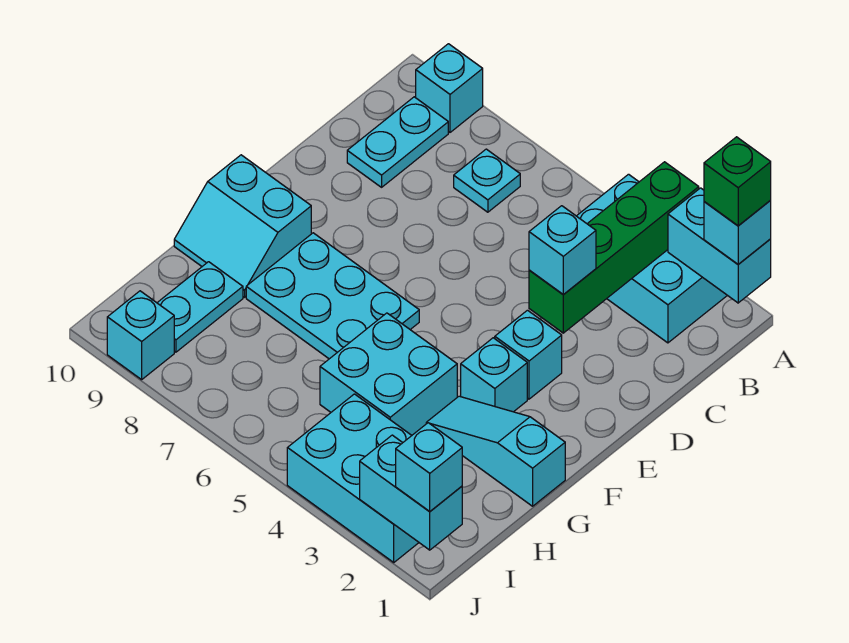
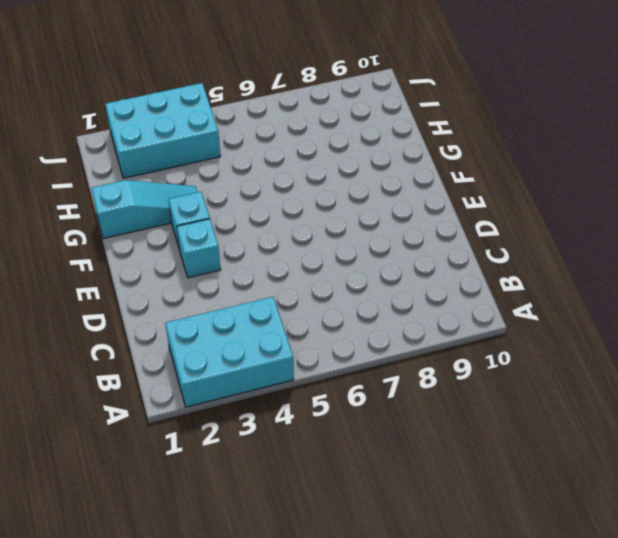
none -> cyan 1x1 brick [416,44,483,132]
none -> cyan 1x1 plate [454,149,520,212]
none -> cyan 1x2 plate [347,97,448,187]

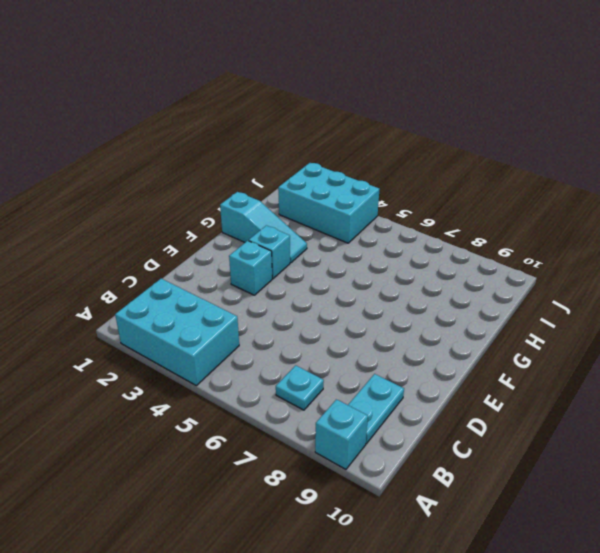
none -> cyan 2x3 plate [246,233,419,359]
none -> cyan 2x2 slope [174,155,311,297]
none -> cyan 2x2 brick [320,313,457,435]

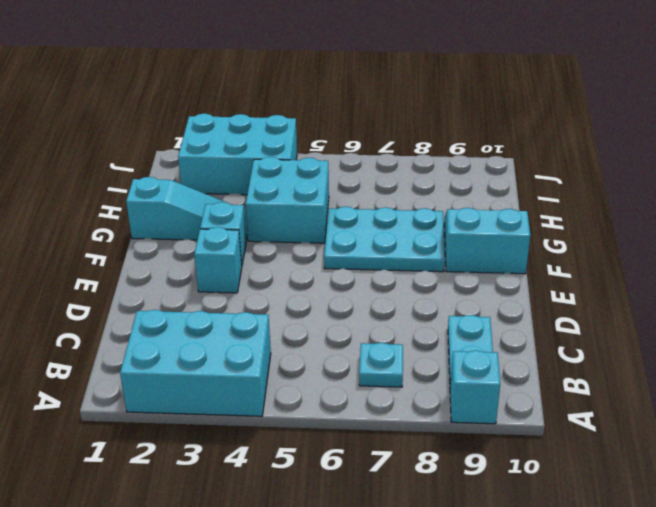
none -> cyan 1x2 plate [157,262,243,352]
none -> cyan 1x1 brick [107,291,174,380]
none -> cyan 1x2 brick [668,188,771,303]

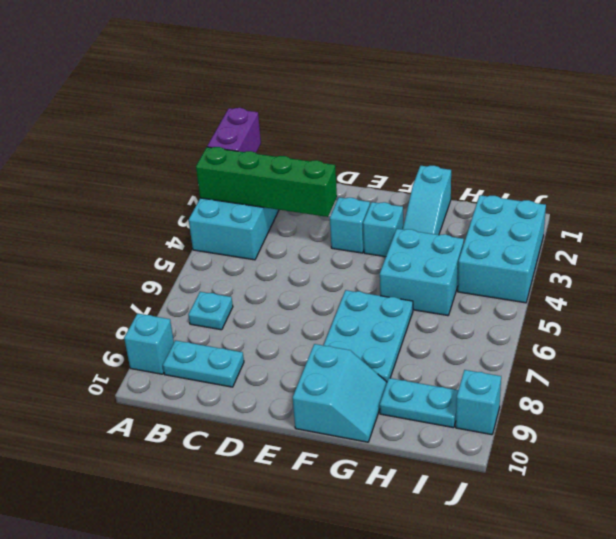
purple 1x2 brick [207,108,261,153] -> cyan 1x2 brick [668,188,771,303]
none -> cyan 1x2 brick [360,435,462,550]
none -> cyan 1x1 brick [704,200,771,264]
none -> cyan 1x1 brick [529,206,596,295]

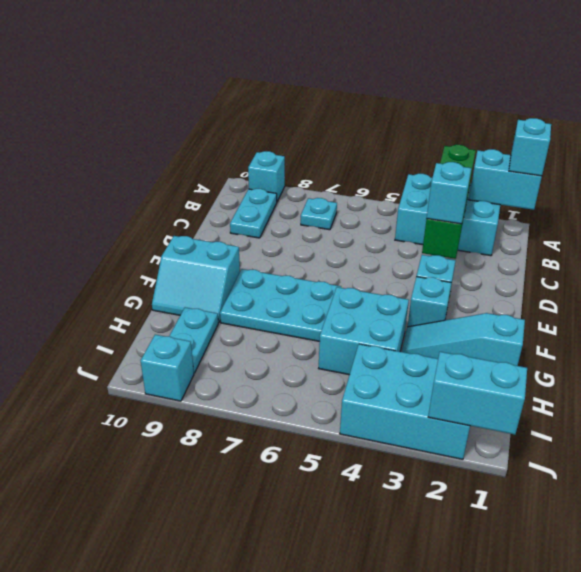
none -> cyan 1x1 brick [396,423,462,512]
none -> green 1x1 brick [704,137,771,226]

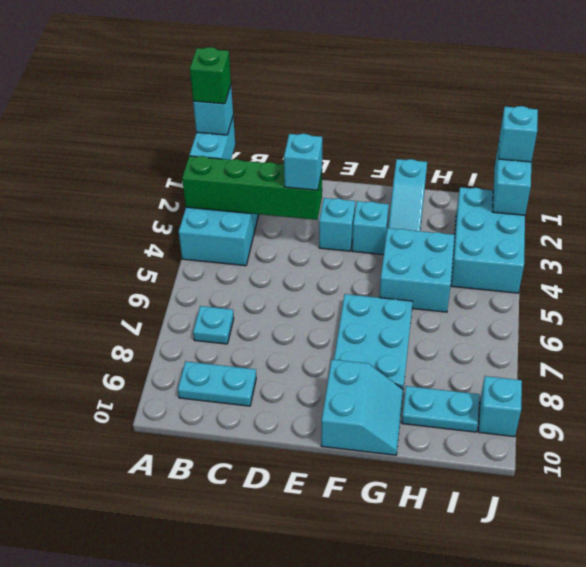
none -> cyan 1x1 brick [416,44,483,132]

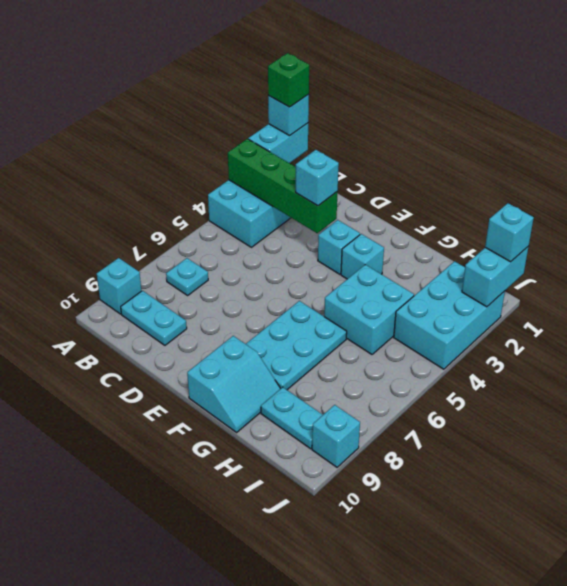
none -> cyan 1x3 slope [426,396,565,506]

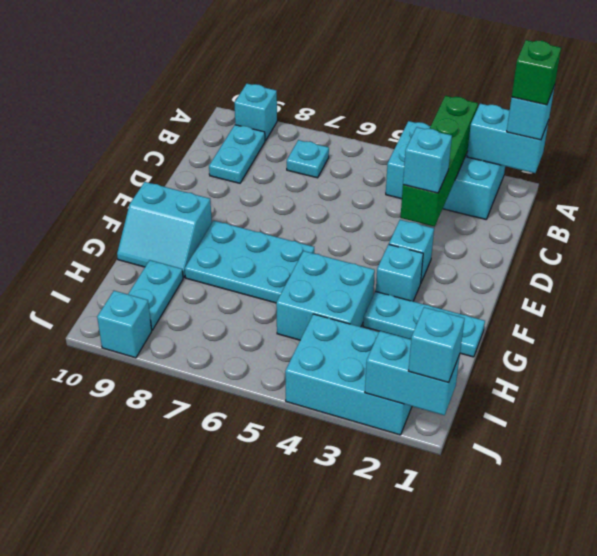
cyan 1x3 plate [363,291,485,357] -> cyan 1x3 slope [426,396,565,506]

